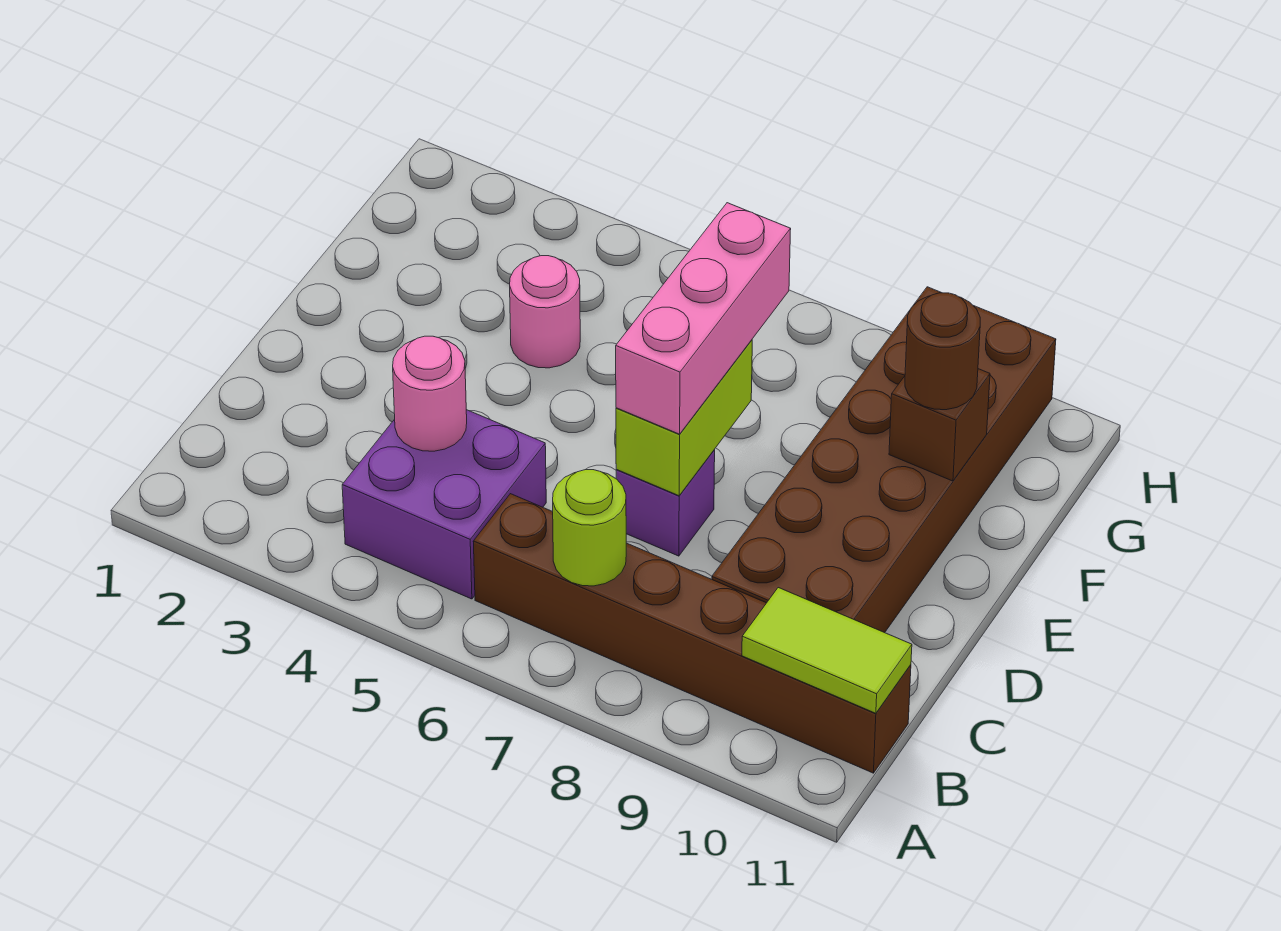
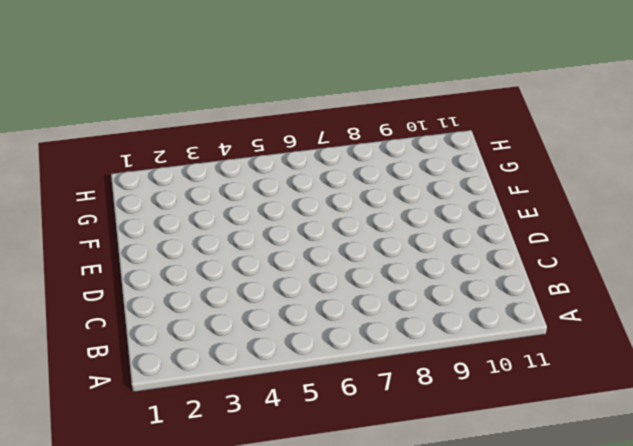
none -> purple 2x2 brick [342,410,546,599]
none -> brown 1x6 brick [473,494,911,773]
none -> brown 2x6 brick [712,287,1056,633]

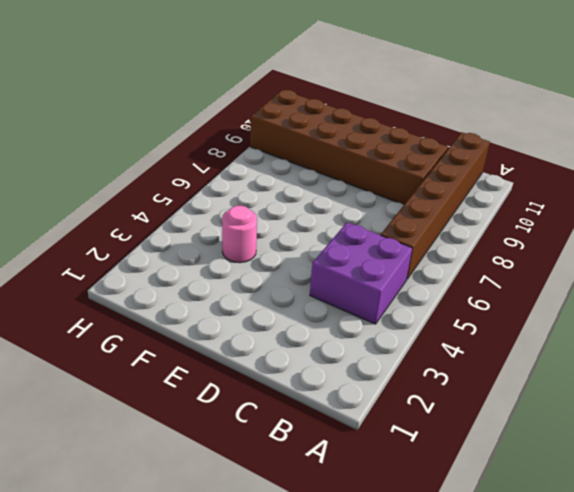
none -> purple 1x1 brick [616,450,715,556]
none -> lime 1x1 round brick [553,470,626,586]
none -> lime 1x2 tile [742,588,912,713]

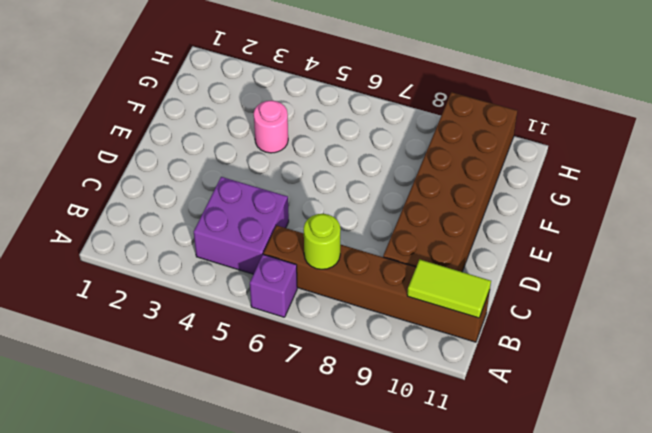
purple 1x1 brick [250,254,297,317] -> purple 1x1 brick moved to [616,450,715,556]
none -> pink 1x1 round brick [393,336,467,451]
none -> lime 1x2 brick [616,340,752,496]
none -> brown 1x1 brick [889,369,990,481]

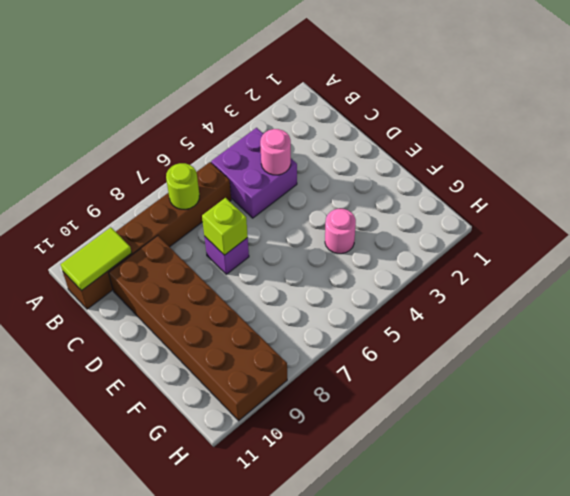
lime 1x1 brick [202,198,248,255] -> lime 1x2 brick [616,340,752,496]
none -> brown 1x1 brick [889,369,990,481]
none -> pink 1x3 brick [616,203,791,434]
none -> brown 1x1 round brick [905,293,980,410]

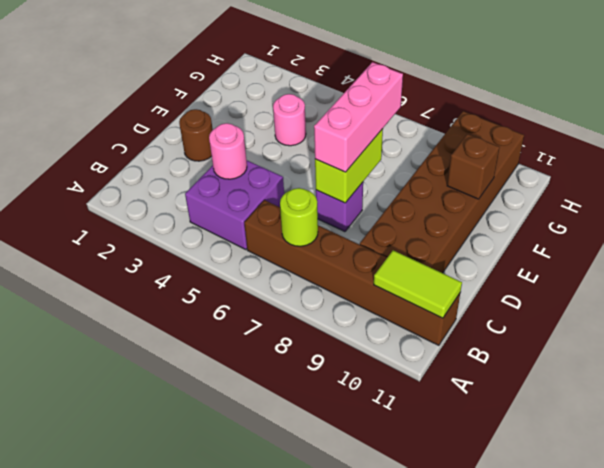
brown 1x1 round brick [179,109,213,161] -> brown 1x1 round brick moved to [905,293,980,410]

